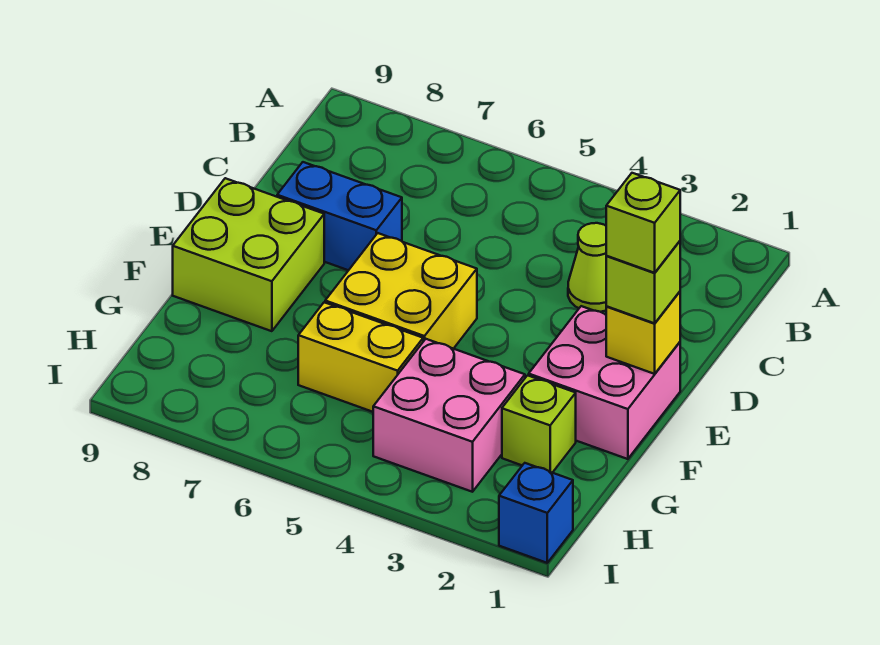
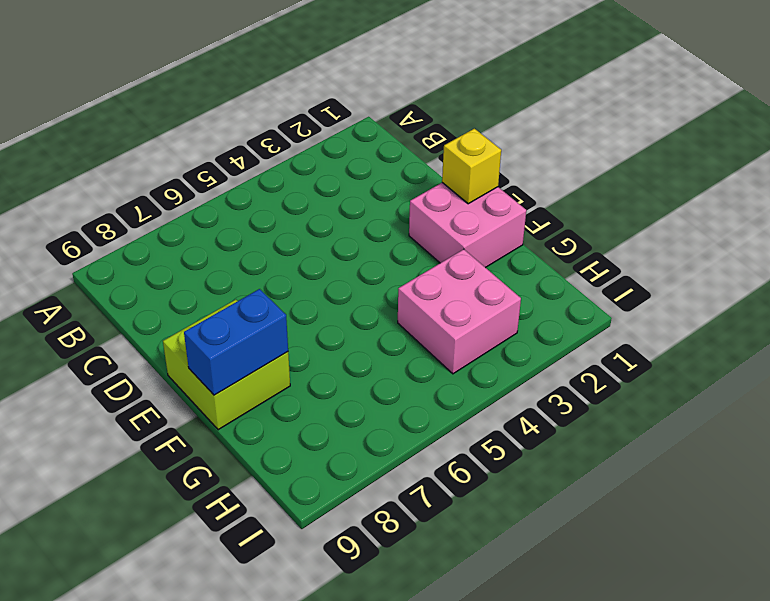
blue 1x2 brick [184,289,288,395] -> blue 1x2 brick moved to [277,162,402,270]
none -> lime 1x1 cone [568,223,606,312]
none -> yellow 2x2 brick [325,233,477,349]
none -> lime 1x1 brick [502,375,576,473]

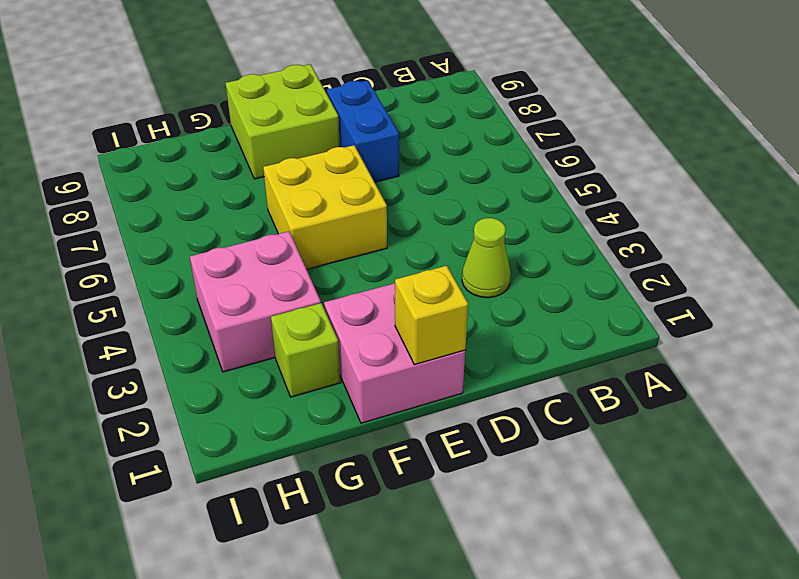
none -> yellow 1x2 brick [298,302,423,412]
none -> blue 1x1 brick [499,463,573,563]
none -> lime 1x1 brick [606,241,680,323]

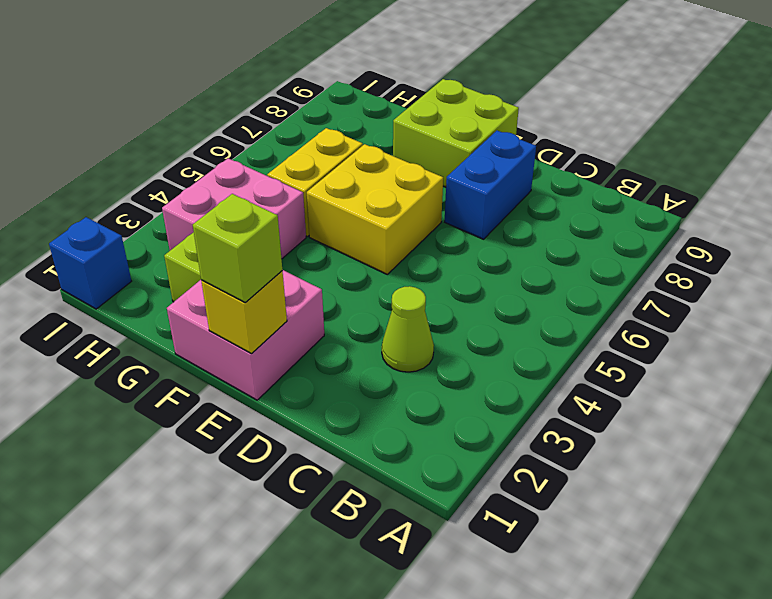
none -> lime 1x1 brick [606,173,680,273]

